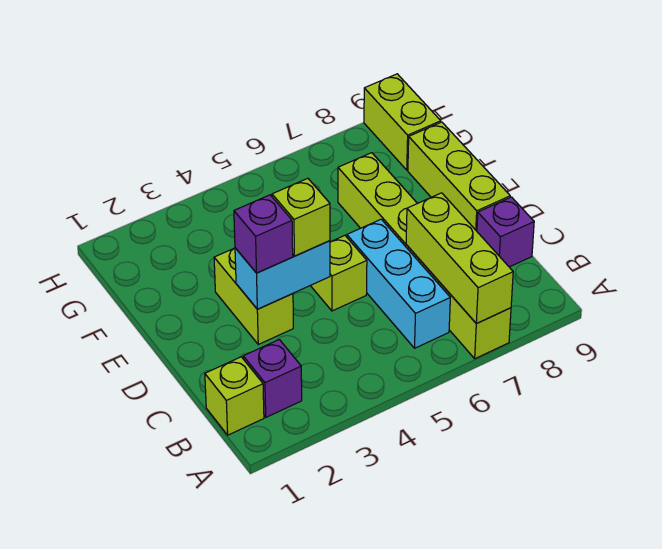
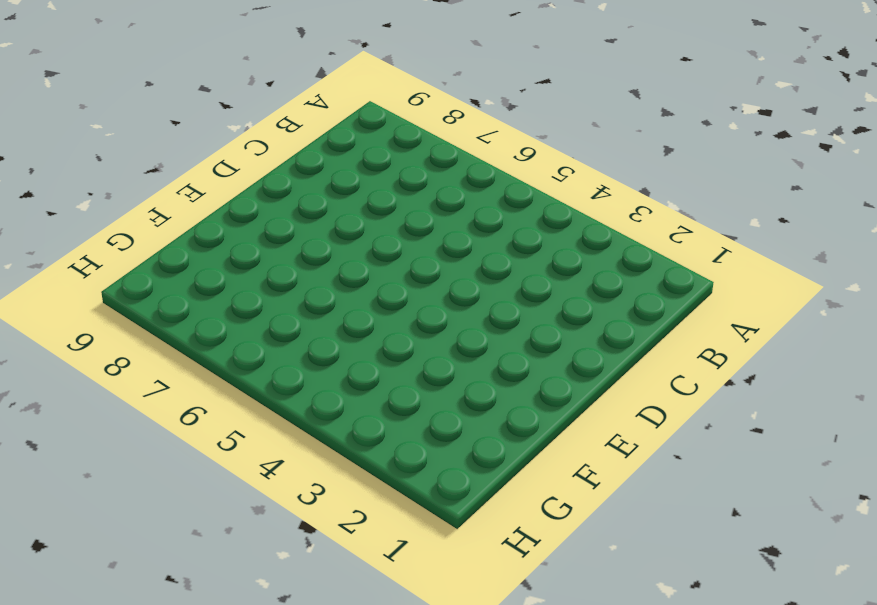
none -> lime 1x6 brick [338,153,511,359]
none -> lime 1x1 brick [205,357,264,435]
none -> purple 1x1 brick [243,340,302,417]

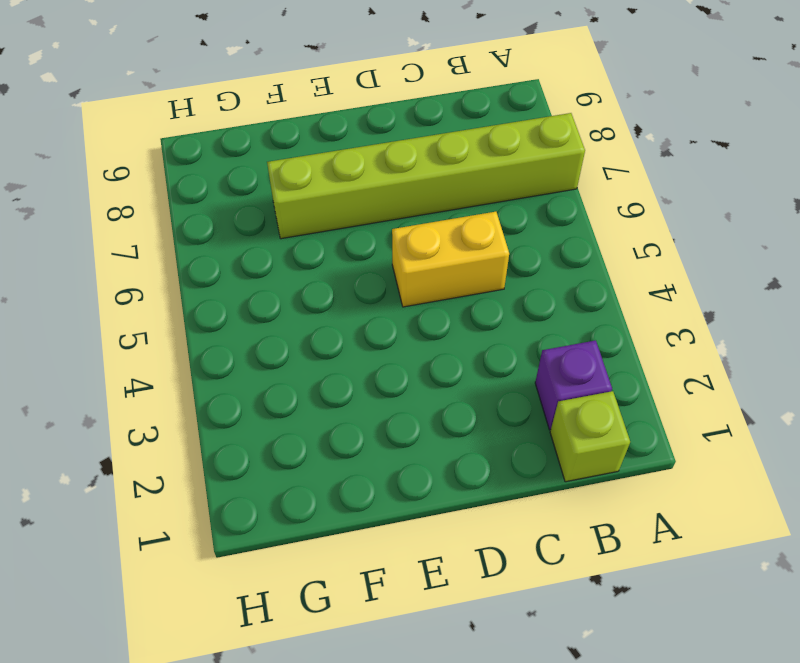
yellow 1x2 brick [392,212,509,307] -> lime 1x1 brick [311,235,367,311]
none -> cyan 1x3 brick [347,219,450,348]
none -> purple 1x1 brick [477,197,534,267]
none -> lime 1x2 brick [214,248,293,344]

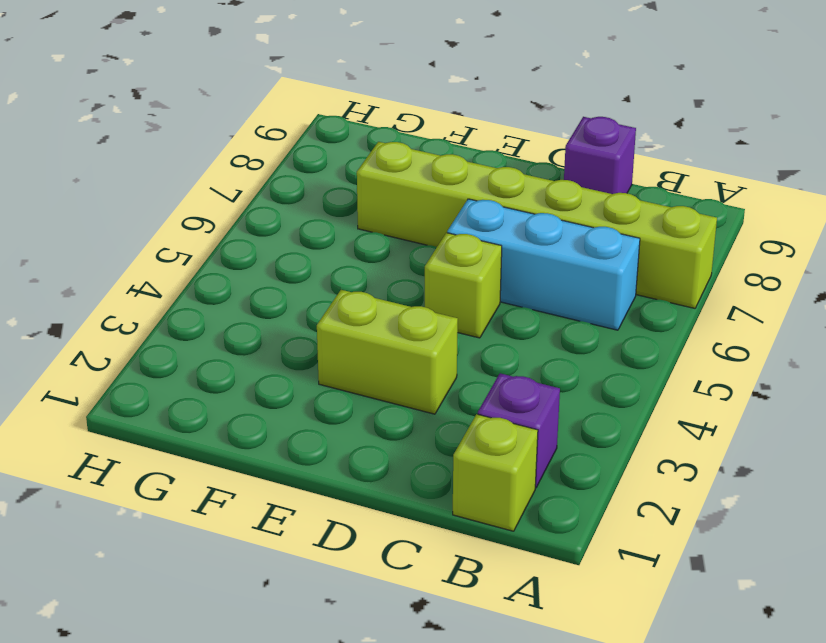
none -> lime 1x3 brick [408,122,510,231]
none -> lime 1x2 brick [364,74,441,170]
none -> lime 1x3 brick [406,193,513,324]

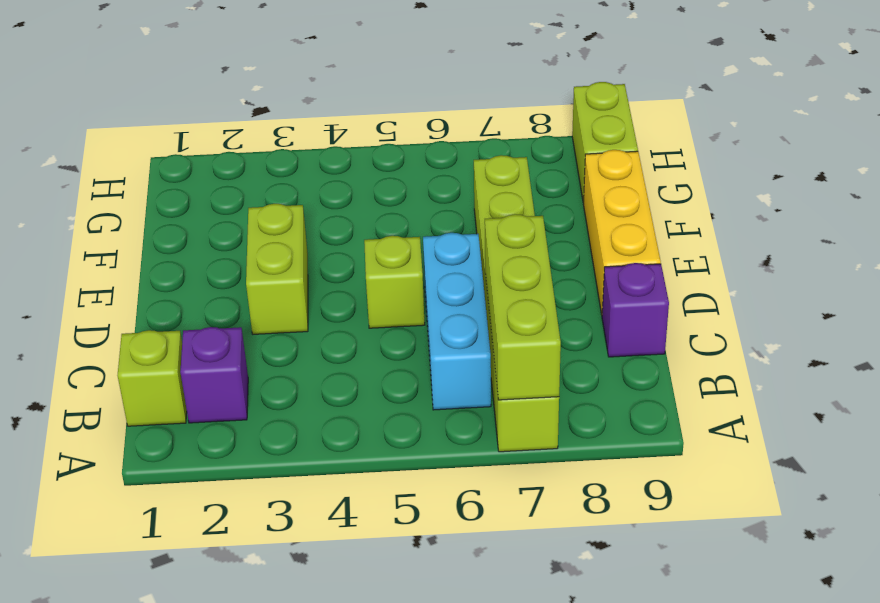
yellow 1x3 brick [584,150,661,314] -> lime 1x3 brick [408,122,510,231]
none -> cyan 1x2 brick [235,241,330,309]
none -> purple 1x1 brick [234,195,293,273]
none -> lime 1x1 brick [272,178,330,256]

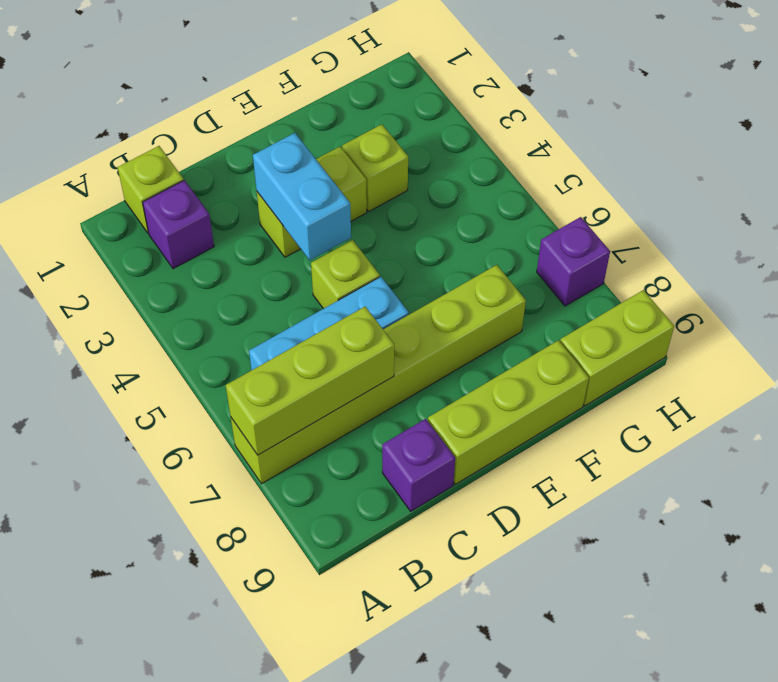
lime 1x1 brick [342,124,408,211] -> lime 1x1 brick moved to [272,178,330,256]
purple 1x1 brick [537,217,610,306] -> purple 1x1 brick moved to [234,195,293,273]

